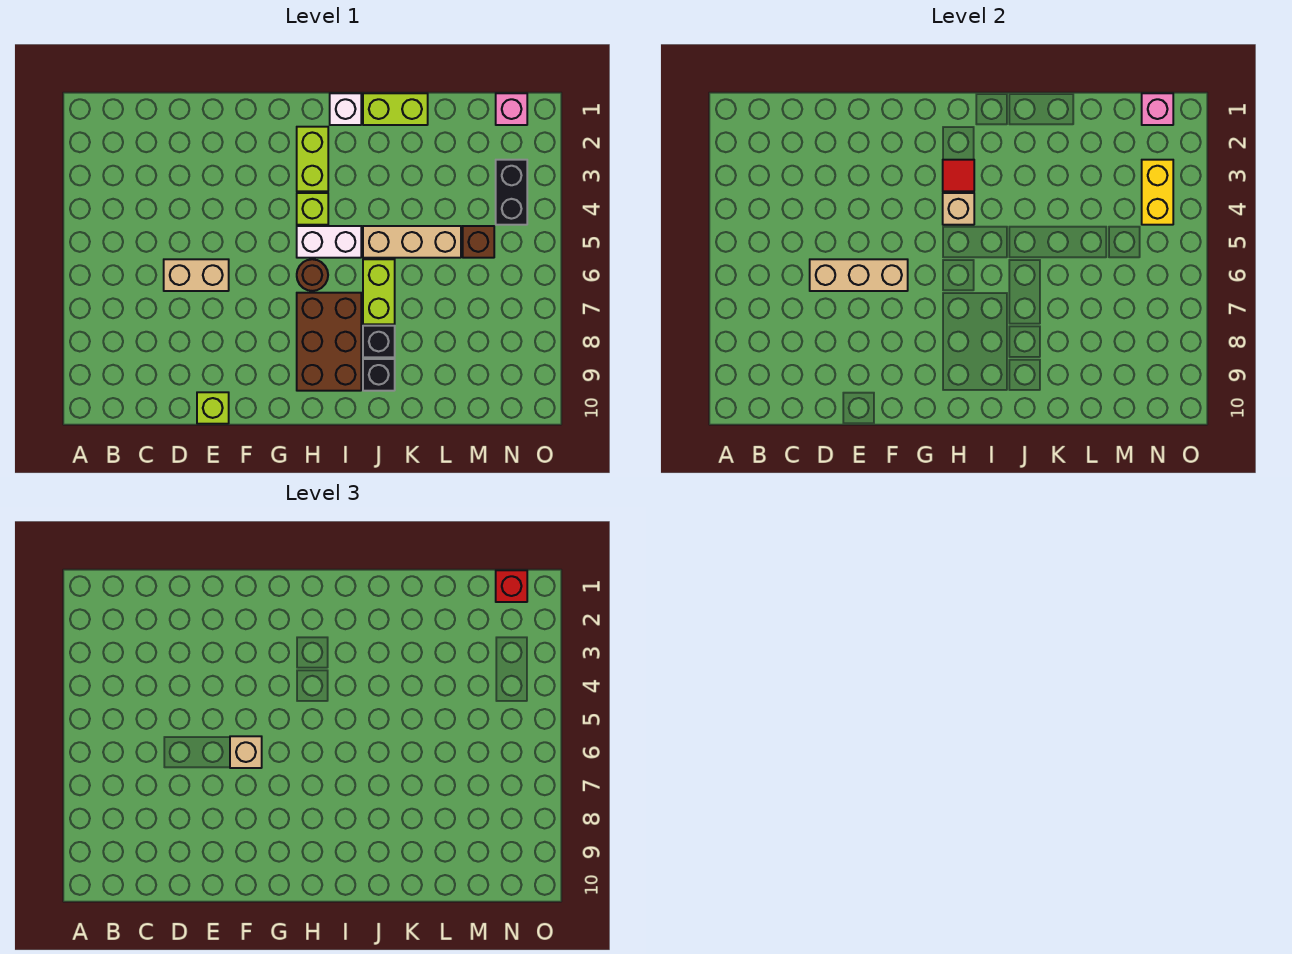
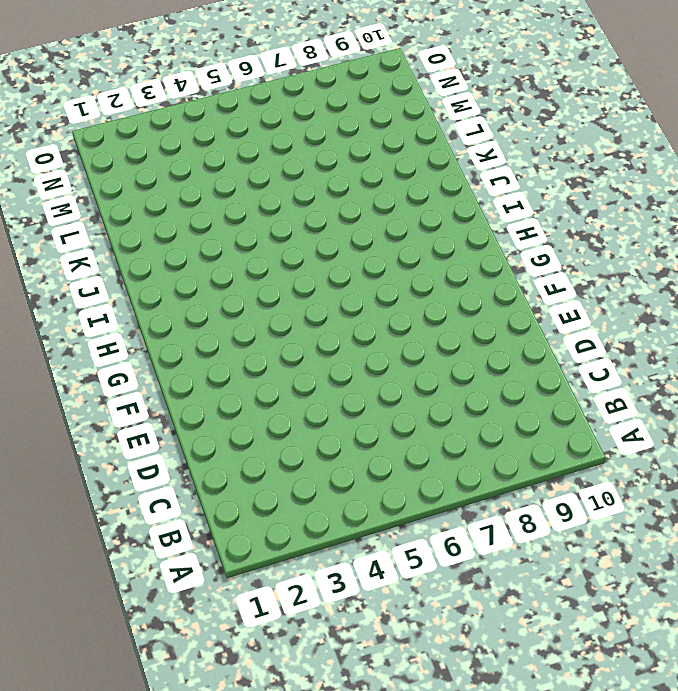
none -> tan 1x2 brick [164,259,229,291]
none -> lime 1x1 brick [197,392,229,424]
none -> lime 1x2 brick [297,127,328,191]

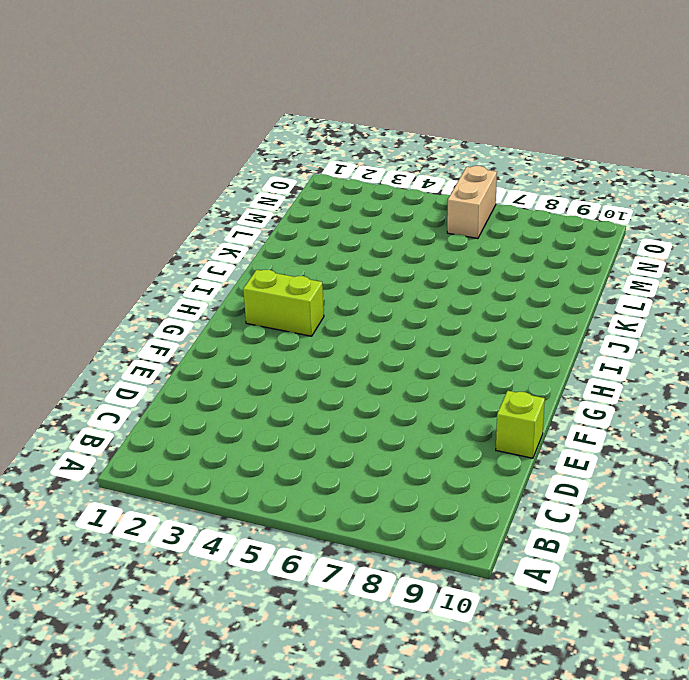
tan 1x2 brick [447,166,497,239] -> tan 1x2 brick moved to [164,259,229,291]
none -> lime 1x1 brick [297,193,328,225]
none -> white 1x2 brick [297,226,361,258]
none -> brown 1x1 round brick [297,259,328,291]

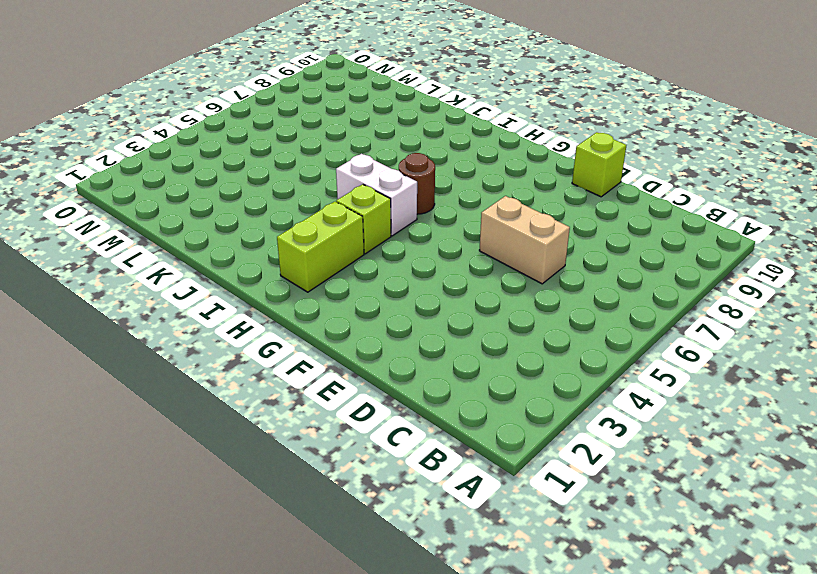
none -> brown 2x3 brick [297,293,361,391]
none -> white 1x1 brick [330,93,361,125]
none -> lime 1x2 brick [363,93,428,125]

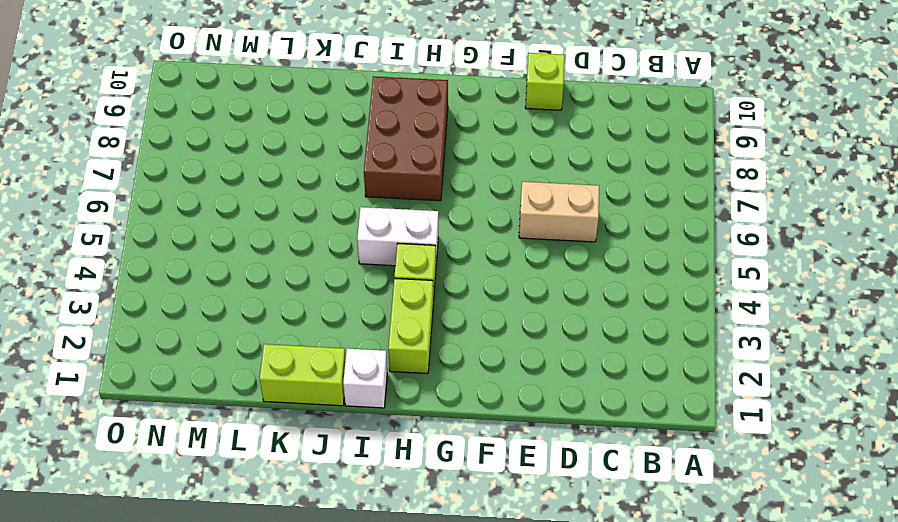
none -> brown 1x1 round brick [297,259,328,291]
none -> tan 1x3 brick [363,226,461,258]
none -> lime 1x2 brick [363,259,395,324]

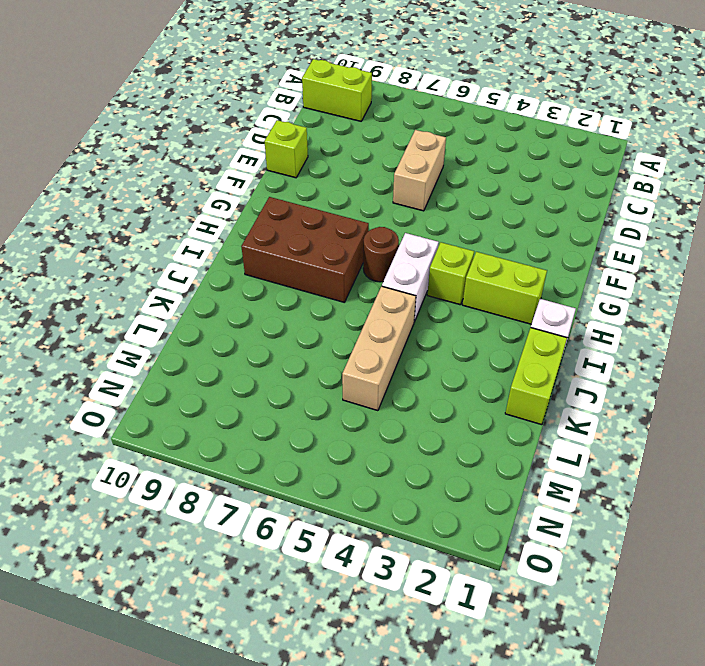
lime 1x2 brick [302,59,372,121] -> lime 1x2 brick moved to [363,259,395,324]
none -> black 1x1 brick [363,326,395,357]
none -> black 1x1 brick [363,359,395,391]
none -> brown 1x1 brick [463,226,494,258]

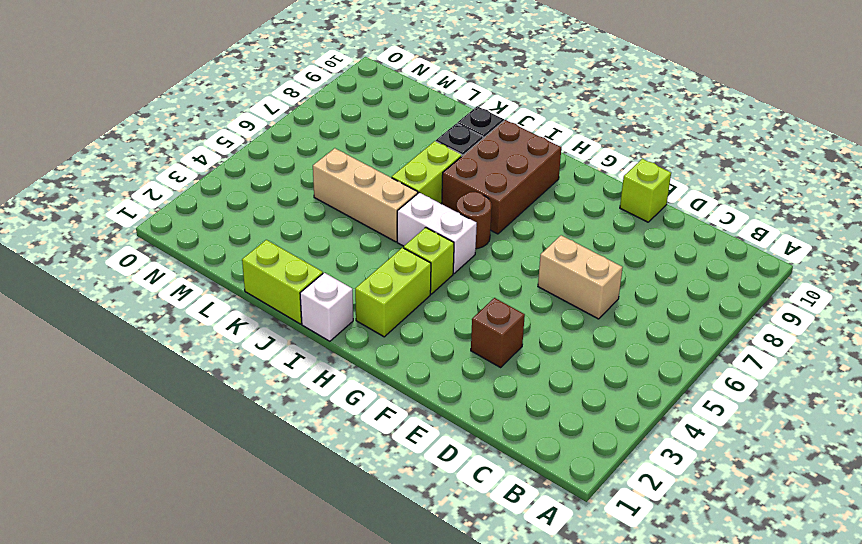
brown 1x1 brick [471,298,525,367] -> brown 1x1 brick moved to [463,226,494,258]
none -> pink 1x1 brick [496,93,527,125]
none -> black 1x2 brick [496,160,527,225]
none -> tan 1x3 brick [810,259,908,291]

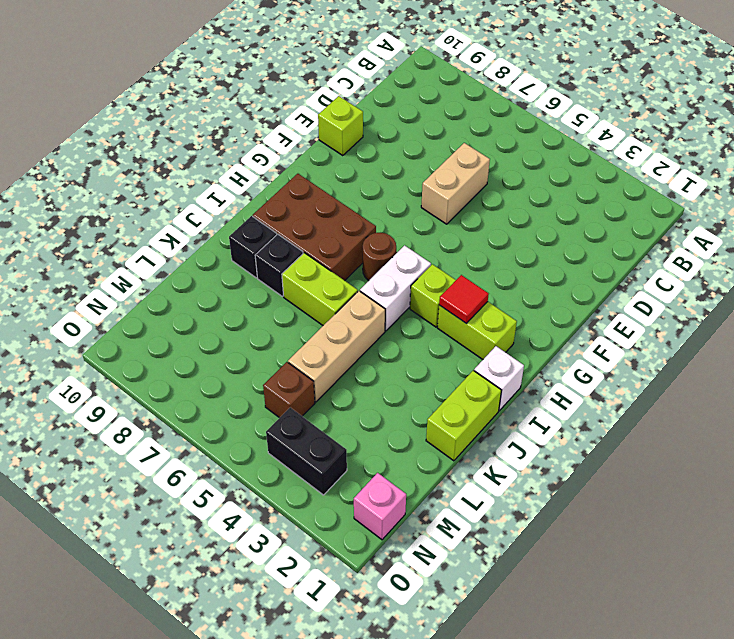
none -> tan 1x3 brick [810,259,908,291]
none -> tan 1x1 brick [943,193,974,225]
none -> pink 1x1 brick [1142,93,1173,125]

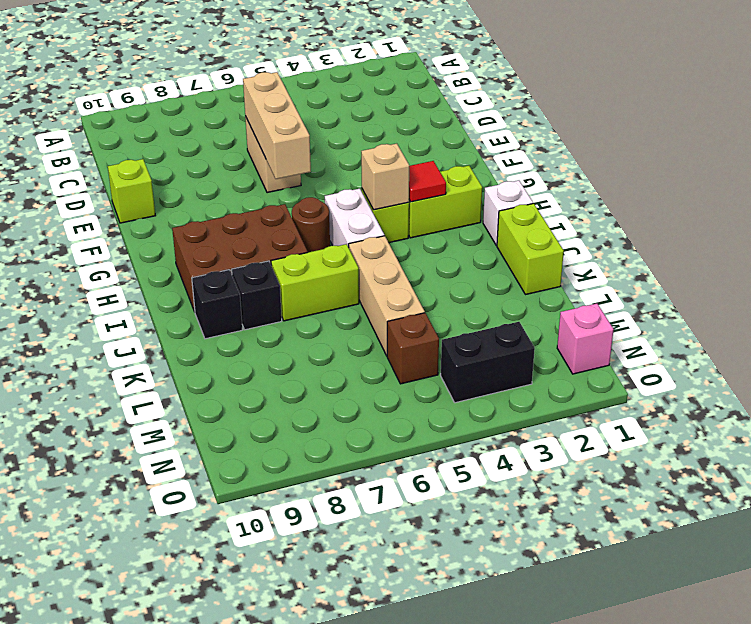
none -> pink 1x1 brick [1142,93,1173,125]
none -> yellow 1x2 brick [1142,160,1173,225]
none -> tan 1x1 brick [230,736,262,768]

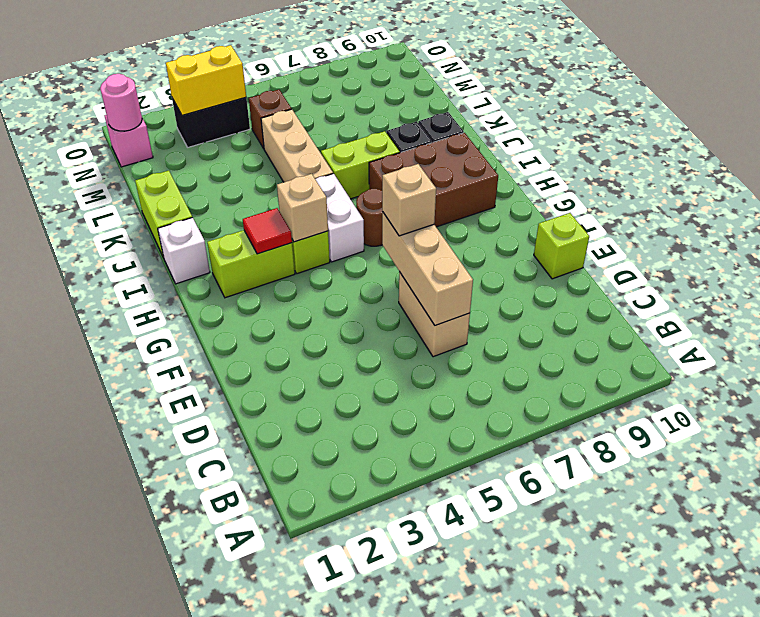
pink 1x1 round brick [100,74,142,131] -> pink 1x1 brick [1142,93,1173,125]
none -> red 1x1 brick [496,570,527,602]

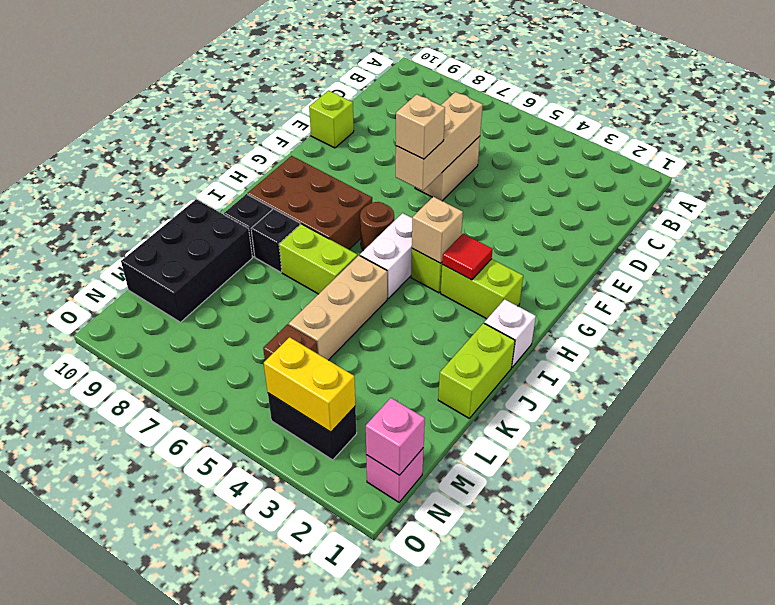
black 2x3 brick [121,199,252,322] -> none
none -> red 1x1 brick [496,570,527,602]

